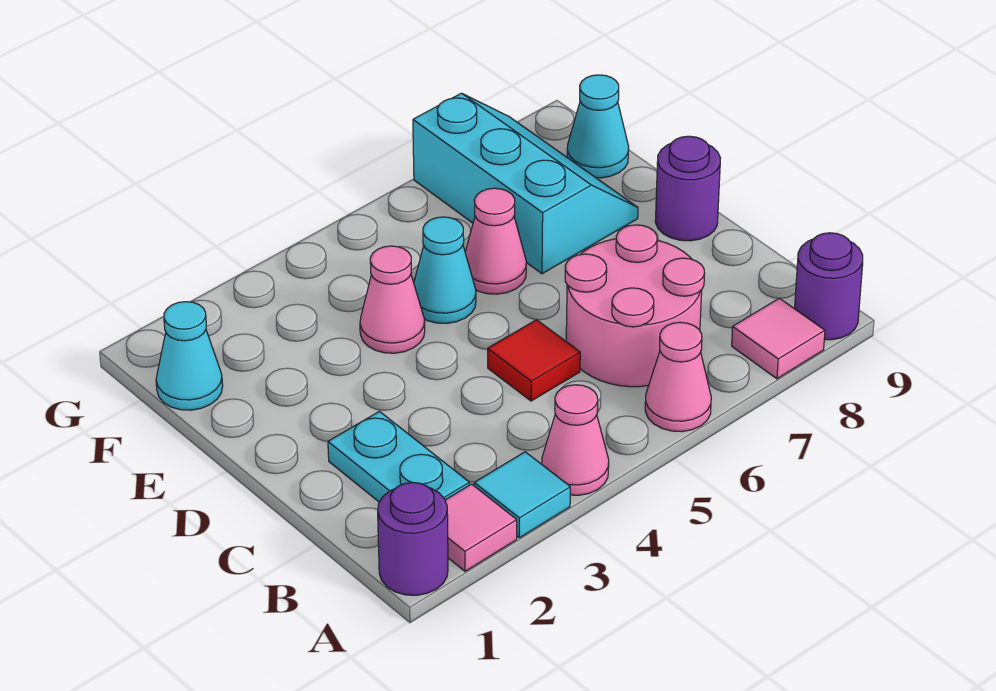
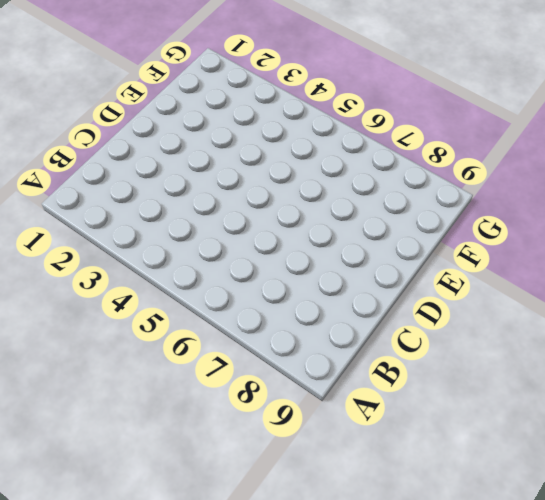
none -> purple 1x1 round brick [378,482,448,595]
none -> pink 1x1 tile [445,484,517,571]
none -> cyan 1x1 tile [474,452,570,538]

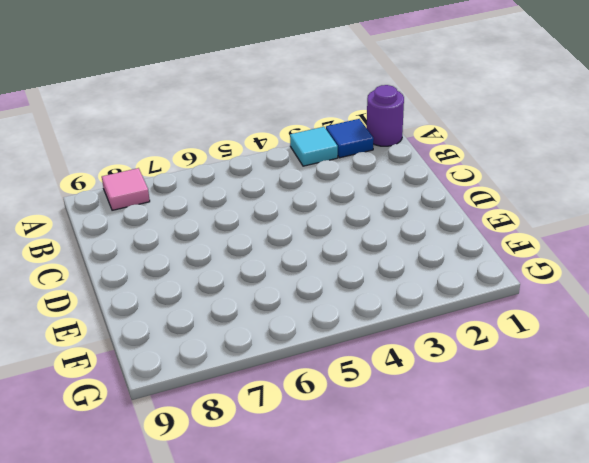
blue 1x1 tile [326,119,374,158] -> pink 1x1 tile [445,484,517,571]
none -> pink 1x1 cone [542,385,609,495]
none -> pink 1x1 cone [645,322,711,432]
none -> purple 1x1 round brick [795,233,863,340]

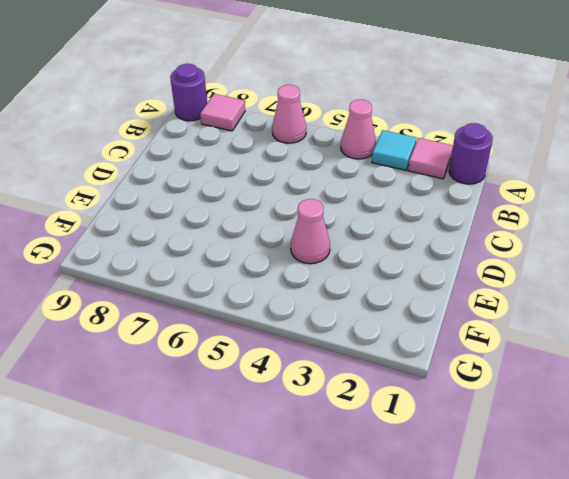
none -> cyan 1x2 plate [328,411,469,502]
none -> pink 2x2 round brick [565,225,705,387]
none -> red 1x1 tile [488,320,580,401]

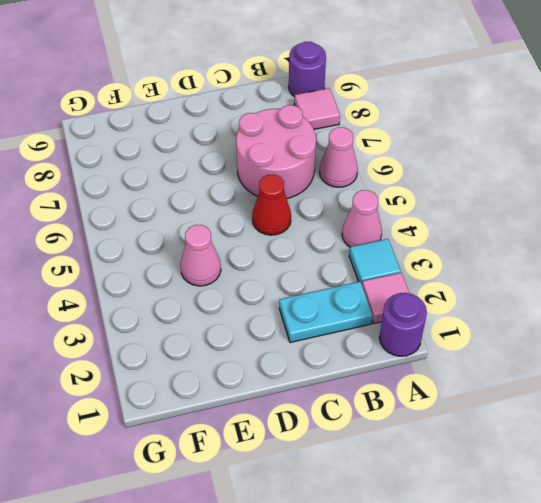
red 1x1 cone [252,175,291,235] -> red 1x1 tile [488,320,580,401]
none -> purple 1x1 round brick [655,136,721,241]
none -> cyan 1x1 cone [414,217,476,323]
none -> pink 1x1 cone [465,188,526,294]

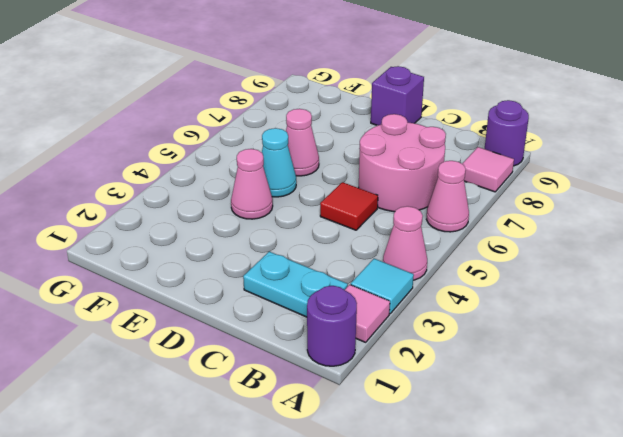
purple 1x1 brick [371,66,424,125] -> purple 1x1 round brick [655,136,721,241]
none -> cyan 2x3 slope [413,93,638,274]
none -> cyan 1x1 cone [156,302,223,410]
none -> cyan 1x1 cone [567,75,629,178]

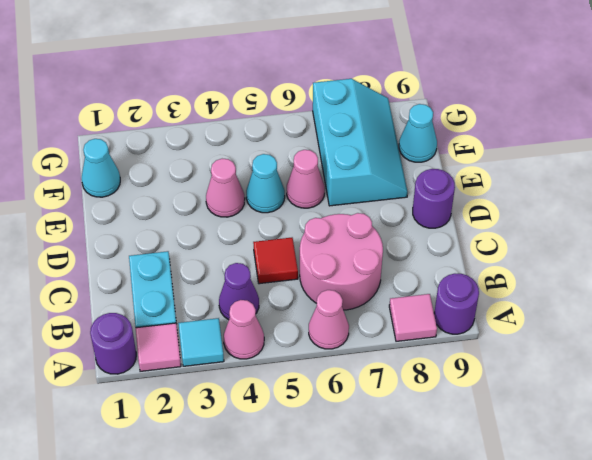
purple 1x1 cone [219,263,259,320] -> none

